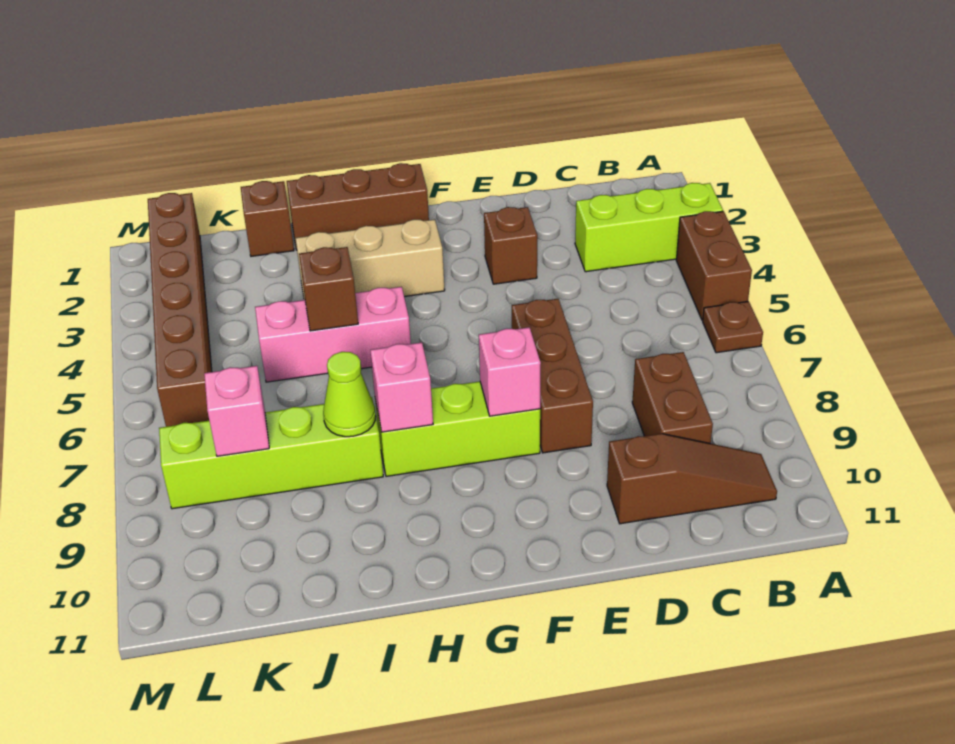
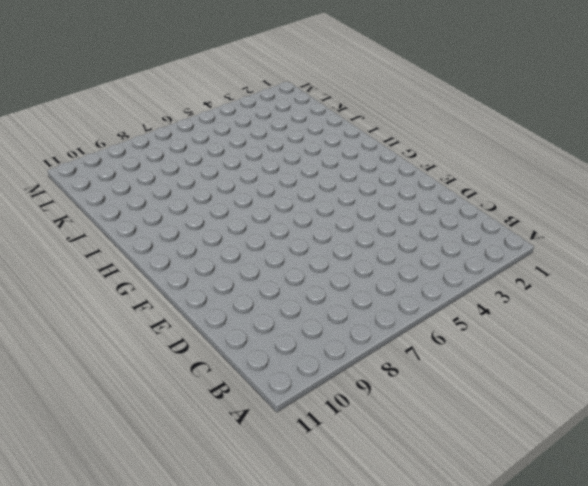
none -> lime 1x3 brick [575,183,723,272]
none -> brown 1x2 brick [676,211,752,320]
none -> brown 1x1 plate [703,301,763,353]

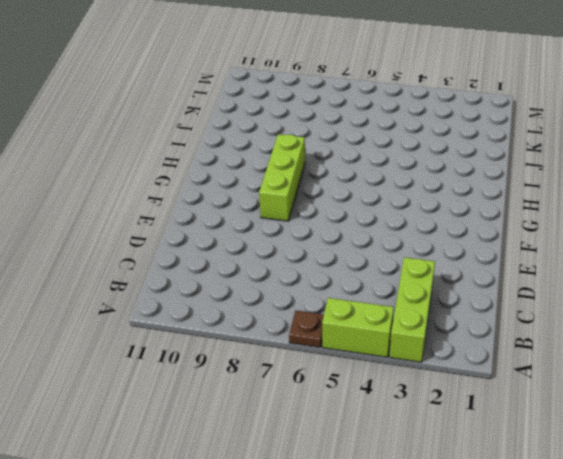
lime 1x2 brick [322,298,394,357] -> brown 1x2 brick [676,211,752,320]
none -> brown 1x3 slope [607,434,777,524]
none -> brown 1x2 brick [632,352,713,444]
none -> brown 1x1 brick [484,207,537,284]

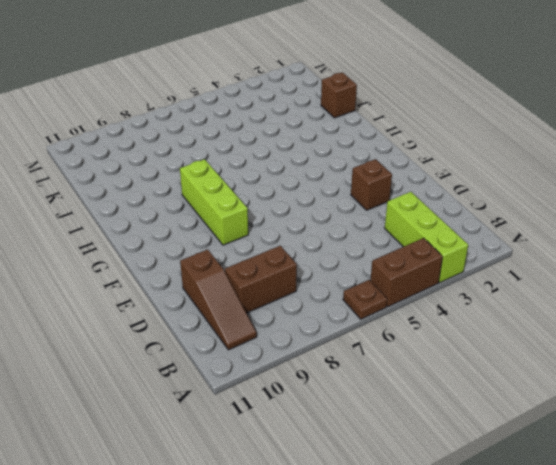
none -> brown 1x3 brick [512,299,593,453]
none -> brown 1x3 brick [287,163,429,250]
none -> tan 1x3 brick [295,219,445,300]

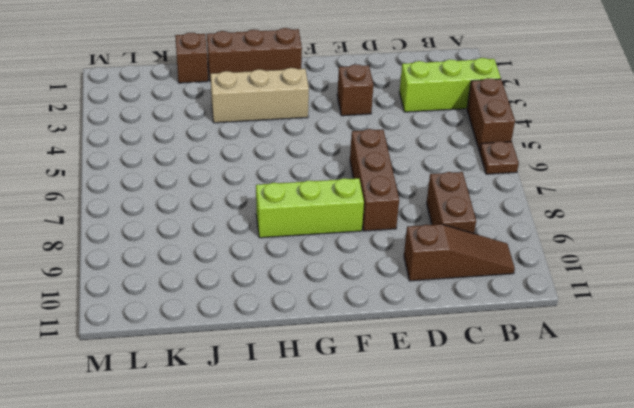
none -> pink 1x3 brick [255,287,411,382]
none -> lime 1x4 brick [159,397,383,509]
none -> brown 1x6 brick [148,193,212,427]

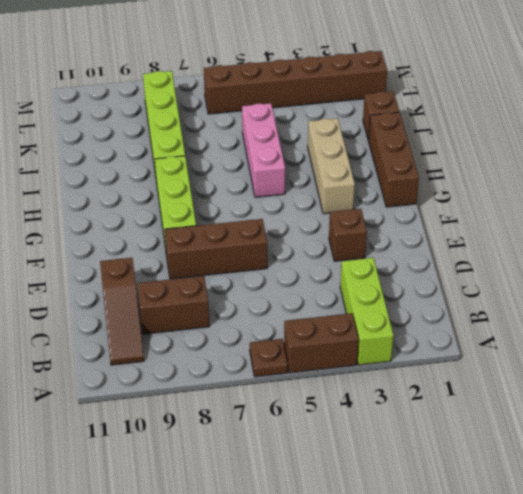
none -> pink 1x1 brick [479,327,541,416]
none -> pink 1x1 brick [370,342,433,432]
none -> brown 1x1 brick [299,247,358,331]

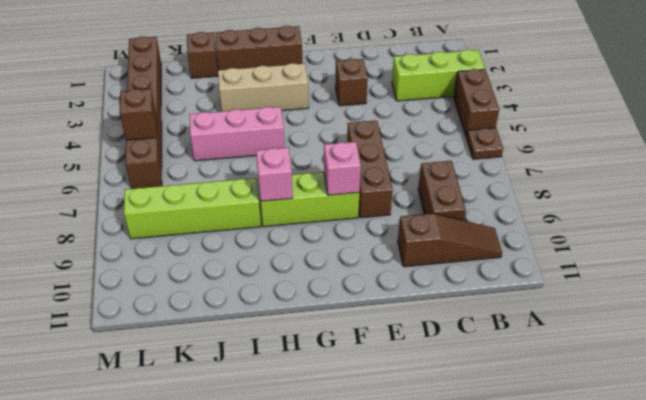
brown 1x1 brick [120,89,157,140] -> brown 1x1 brick moved to [299,247,358,331]
none -> lime 1x1 cone [323,352,376,437]
none -> pink 1x1 brick [204,366,269,456]

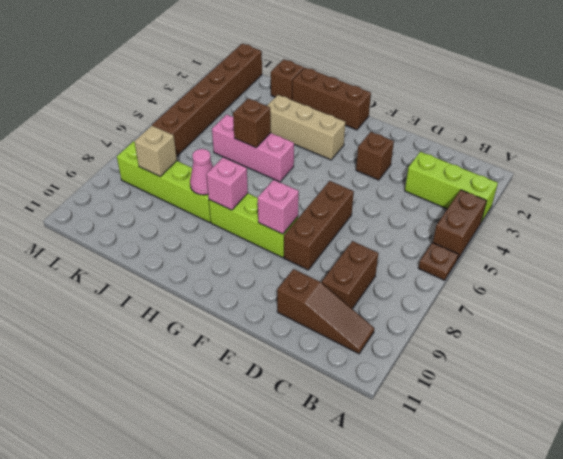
pink 1x1 cone [190,149,213,195] -> lime 1x1 cone [323,352,376,437]
tan 1x1 brick [134,126,177,177] -> pink 1x1 brick [204,366,269,456]

